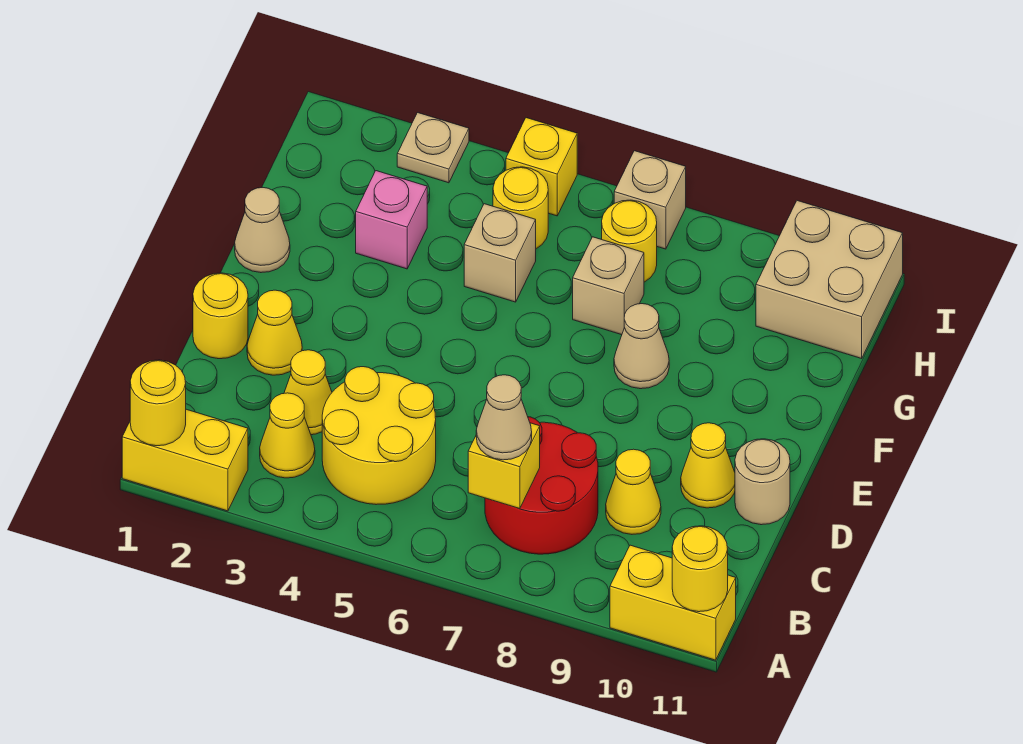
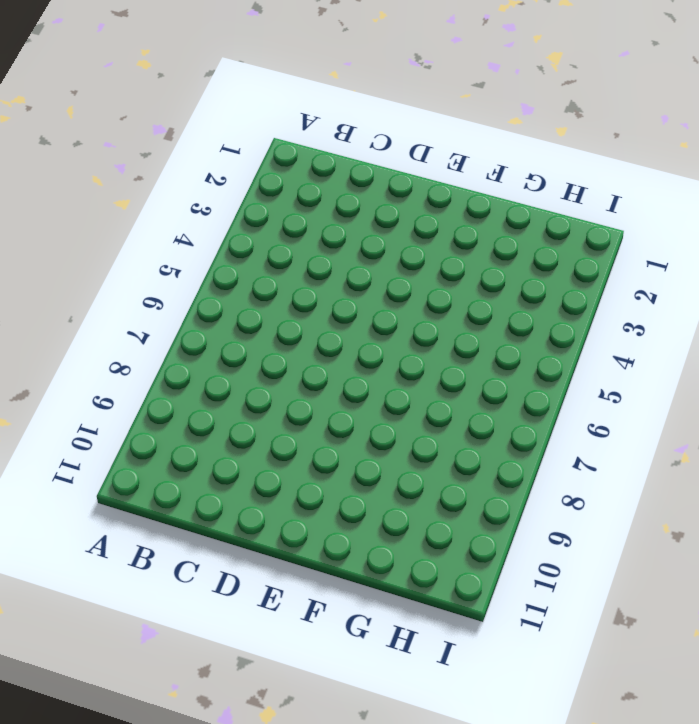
none -> yellow 1x2 brick [122,409,248,511]
none -> yellow 1x2 brick [610,545,736,660]
none -> yellow 1x1 cone [260,393,315,478]

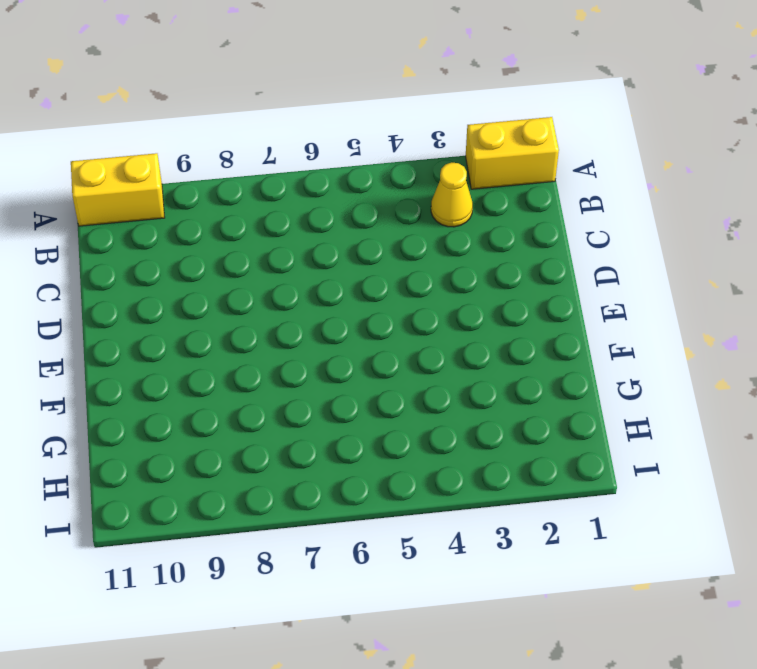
none -> yellow 2x2 round brick [322,367,436,505]
none -> red 2x2 round brick [485,417,598,554]
none -> yellow 1x1 cone [284,350,332,435]

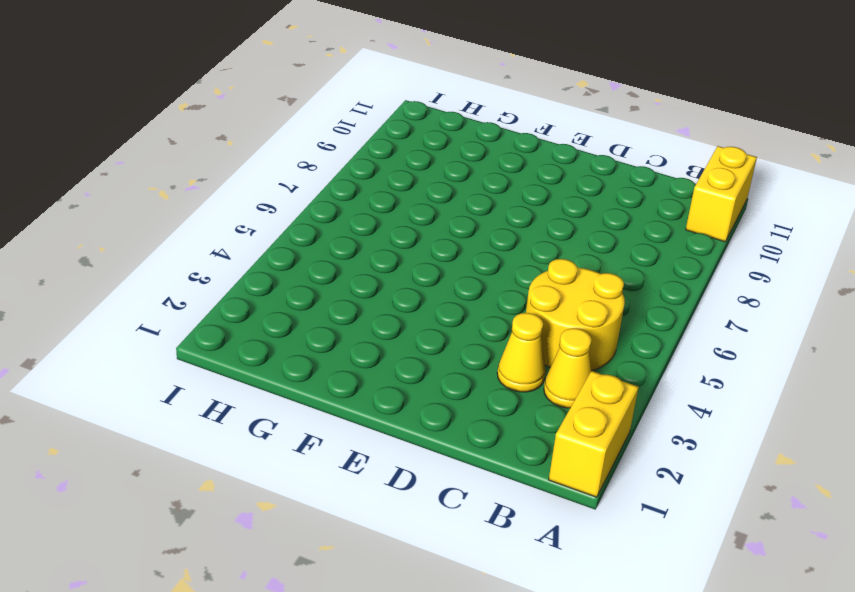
none -> red 2x2 round brick [485,417,598,554]
none -> yellow 1x1 cone [606,449,661,534]
none -> yellow 1x1 round brick [193,273,248,359]

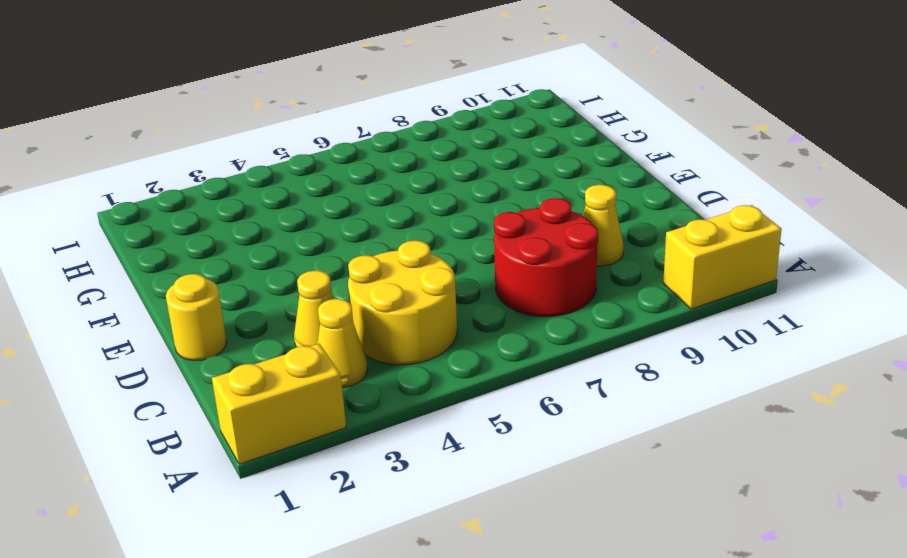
none -> yellow 1x1 cone [247,290,302,375]
none -> yellow 1x1 cone [681,423,735,508]
none -> tan 1x1 round brick [735,439,790,525]

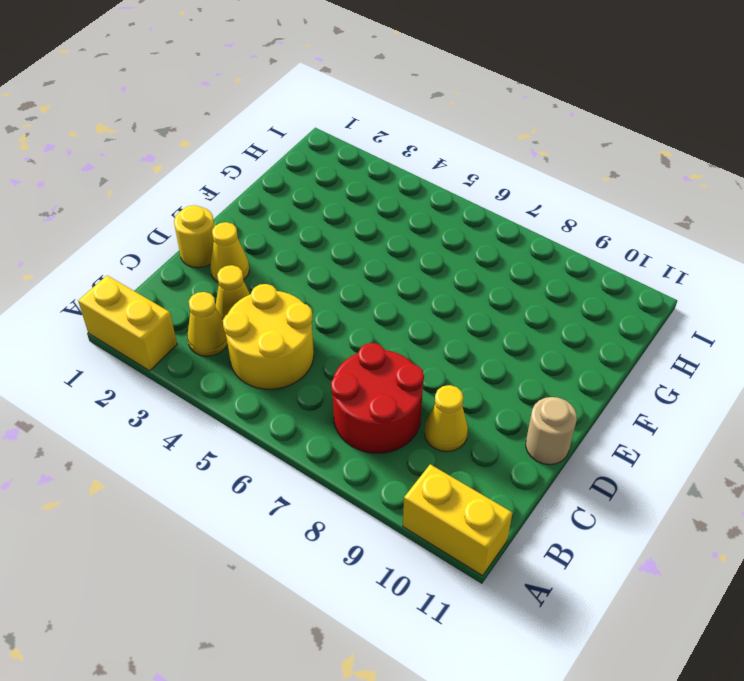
none -> yellow 1x1 cone [681,423,735,508]
none -> tan 1x1 cone [235,188,290,273]
none -> tan 1x1 cone [614,304,669,389]

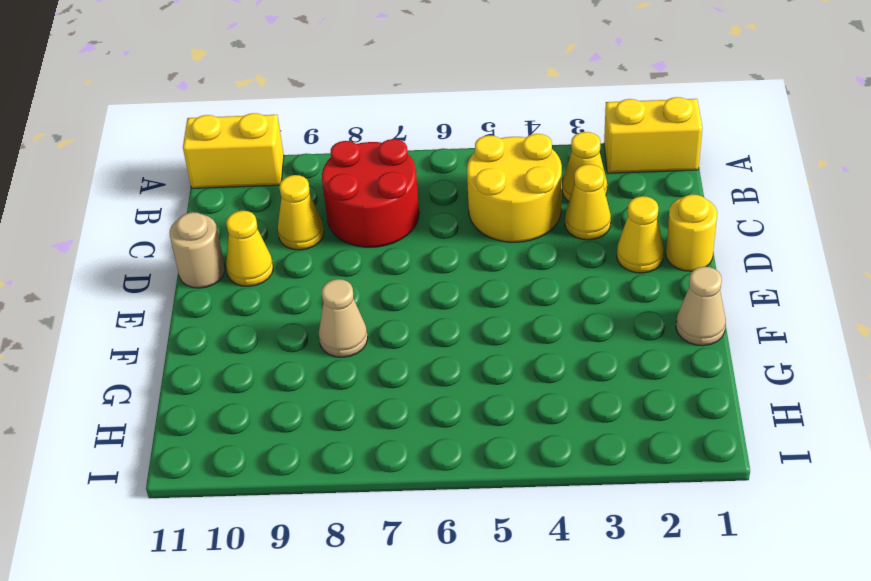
none -> pink 1x1 brick [356,171,427,269]
none -> tan 1x1 brick [464,204,536,302]
none -> tan 1x1 brick [573,237,644,335]

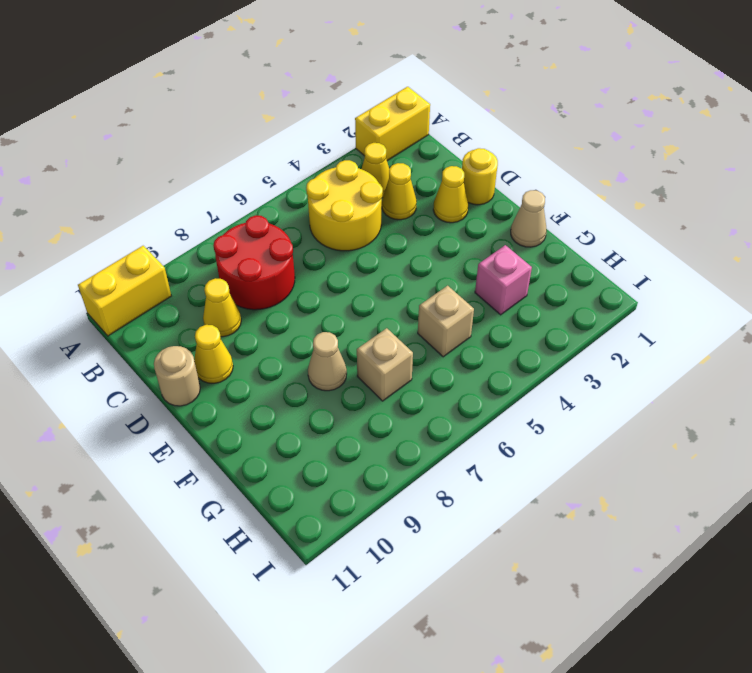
none -> yellow 1x1 round brick [493,167,548,249]
none -> yellow 1x1 round brick [602,200,657,282]
none -> tan 2x2 brick [756,201,903,358]

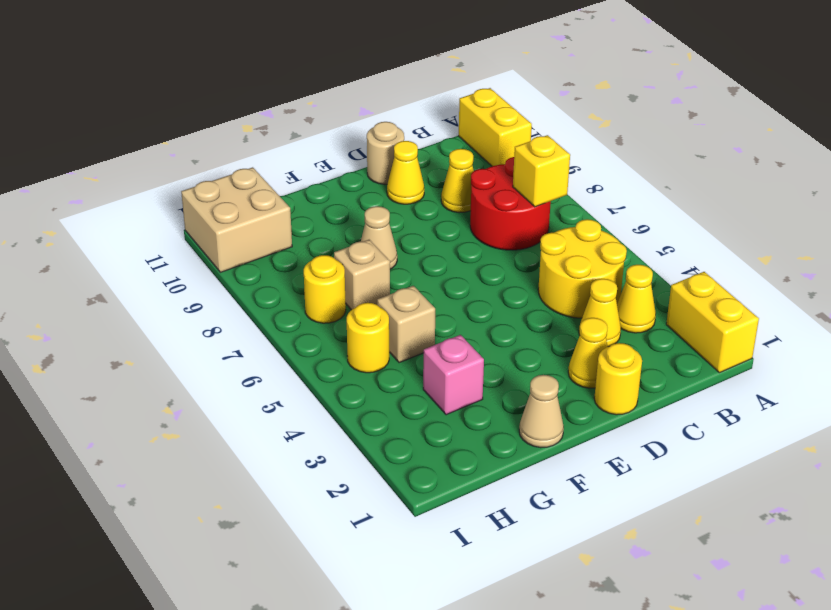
none -> tan 1x1 plate [397,113,469,183]
none -> yellow 1x1 brick [506,118,577,216]
none -> tan 1x1 brick [614,151,686,249]

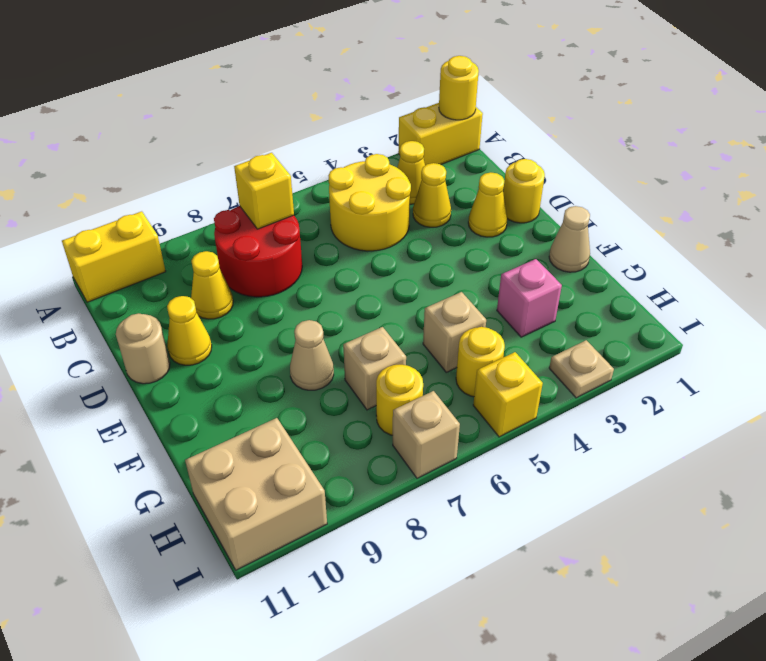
none -> yellow 1x1 round brick [672,526,728,612]
none -> tan 1x1 cone [476,375,532,460]

